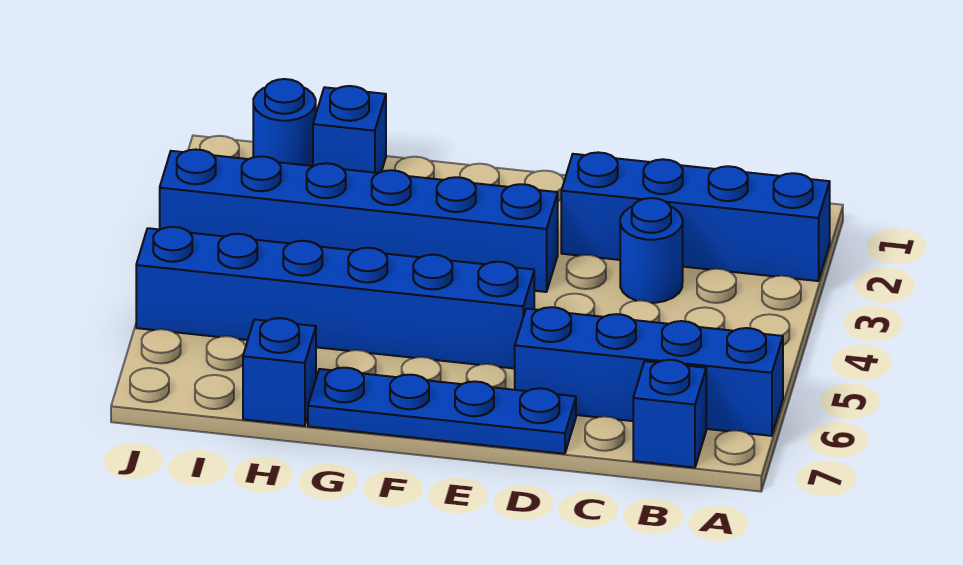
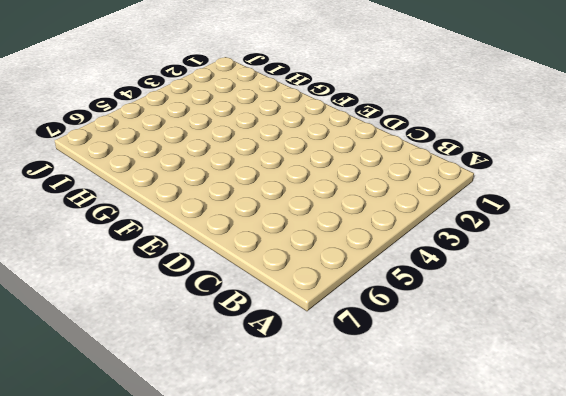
none -> blue 1x4 brick [561,152,830,281]
none -> blue 1x4 brick [515,307,783,436]

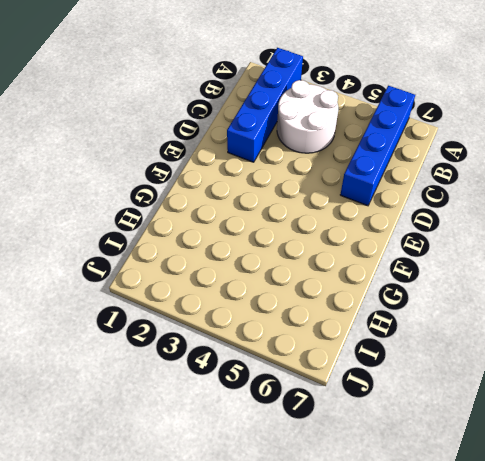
white 2x2 round brick [277,80,338,153] -> blue 1x1 round brick [620,198,683,303]
none -> blue 1x1 brick [633,360,706,468]
none -> blue 1x4 plate [308,368,576,454]

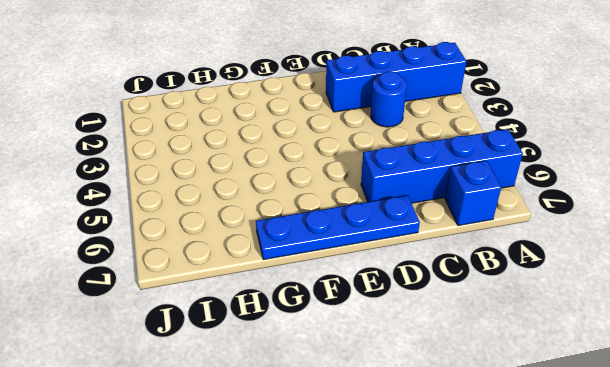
none -> blue 1x6 brick [160,150,558,292]
none -> blue 1x6 brick [136,227,534,369]

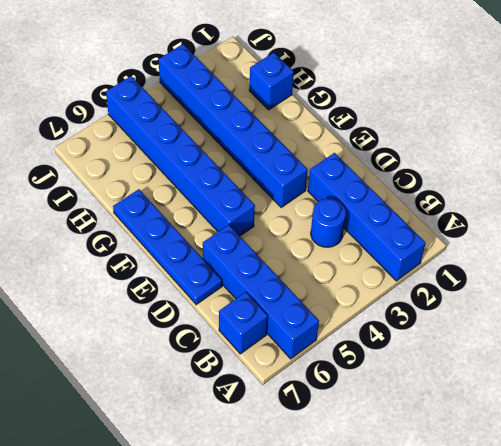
none -> blue 1x1 brick [243,318,316,426]
none -> blue 1x1 round brick [253,79,316,166]

